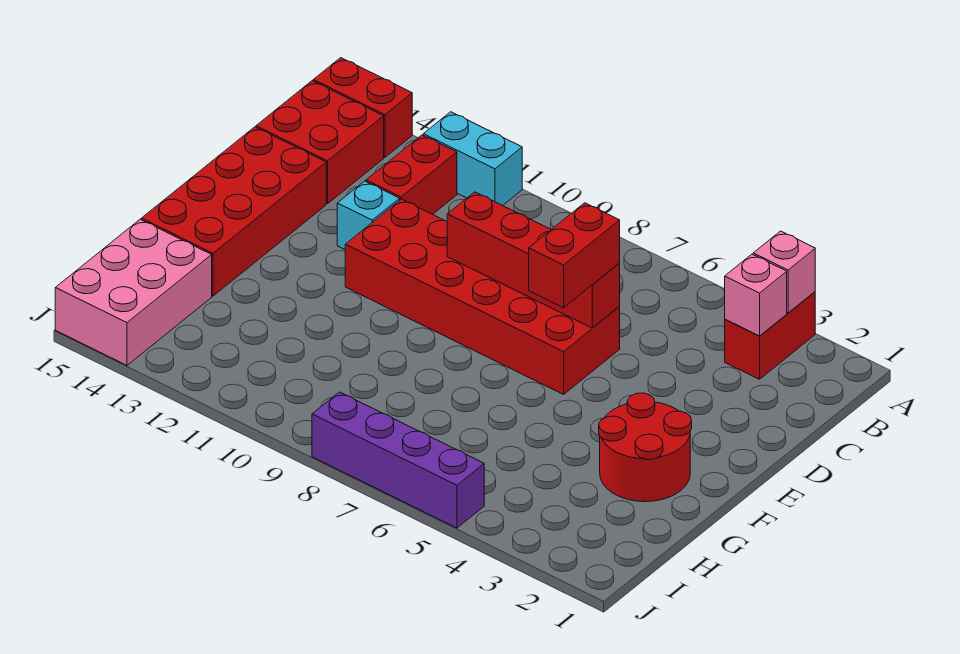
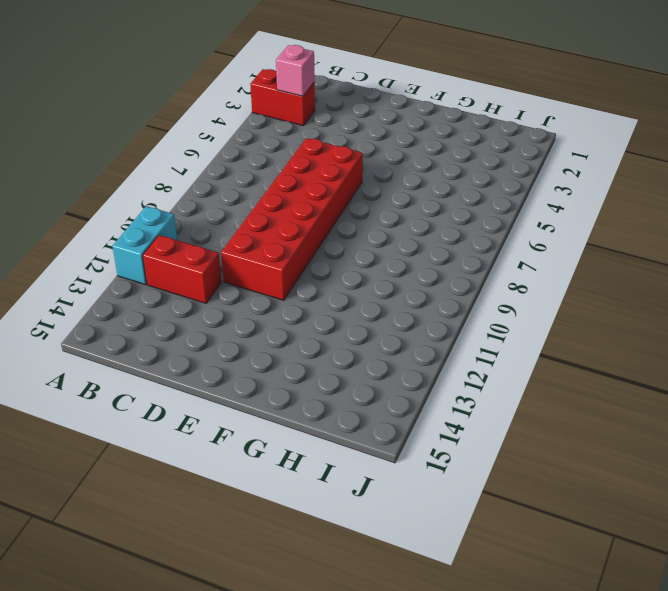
none -> red 1x2 brick [313,58,412,157]
none -> red 2x2 brick [256,81,384,204]
none -> cyan 1x1 brick [337,181,400,249]

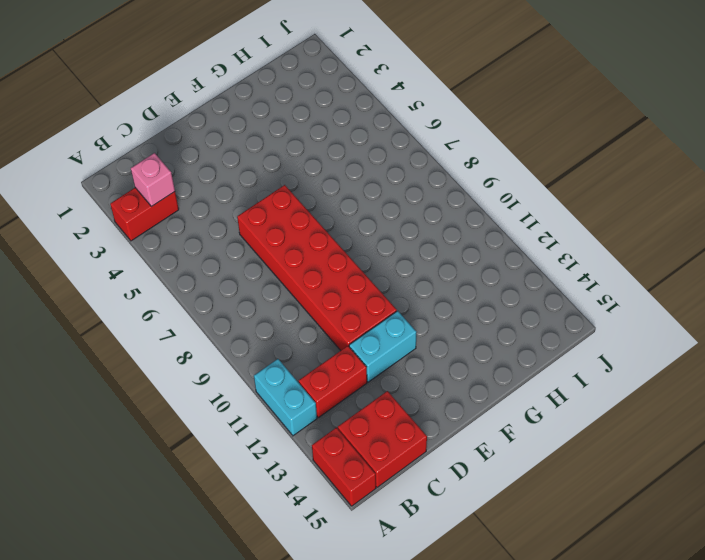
cyan 1x2 brick [349,311,416,382] -> cyan 1x1 brick [337,181,400,249]
none -> red 2x4 brick [141,127,326,296]
none -> red 2x2 round brick [599,393,692,502]
none -> pink 2x3 brick [55,219,212,365]

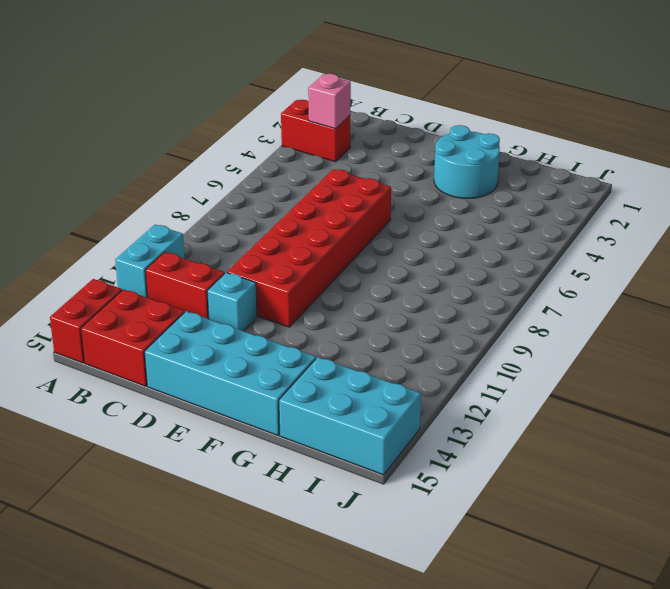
cyan 2x4 brick [145,311,316,435] -> red 2x4 brick [141,127,326,296]
cyan 2x2 round brick [434,125,500,198] -> red 2x2 round brick [599,393,692,502]
cyan 2x3 brick [279,357,421,475] -> pink 2x3 brick [55,219,212,365]
none -> purple 1x4 brick [312,392,484,528]
none -> pink 1x1 brick [753,231,815,313]
none -> red 1x4 brick [447,192,620,328]

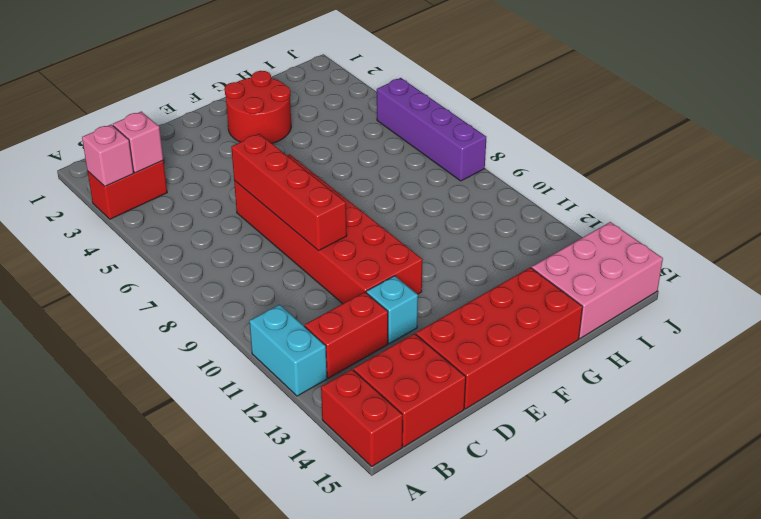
none -> red 1x2 brick [529,203,620,308]

